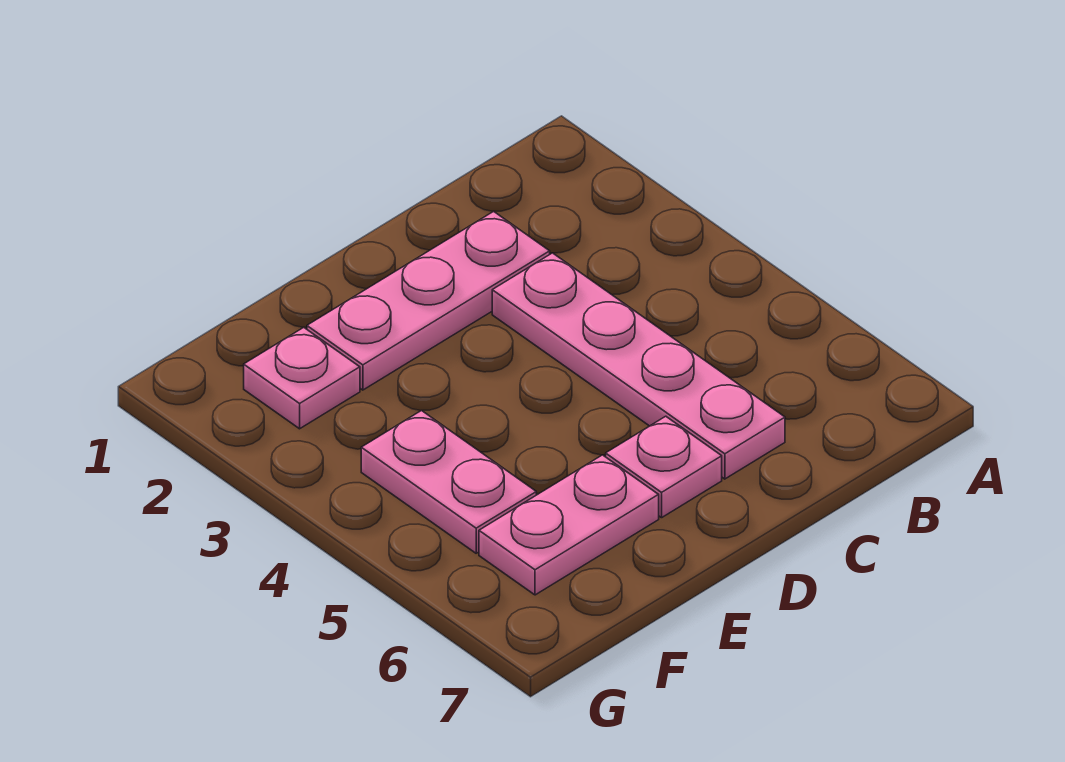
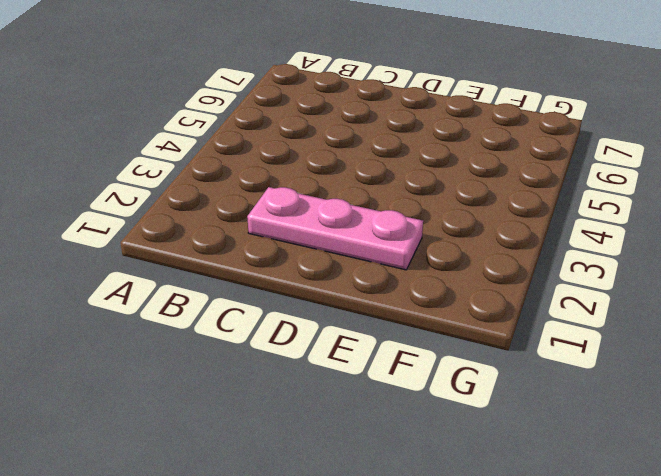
none -> pink 1x4 plate [492,253,785,479]
none -> pink 1x1 plate [606,416,722,518]

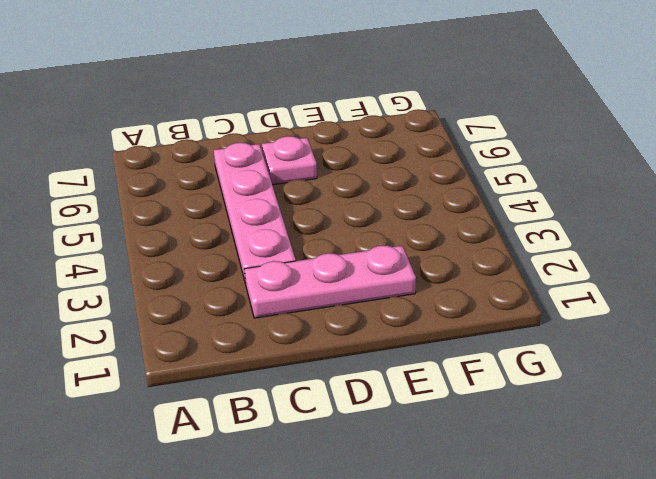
none -> pink 1x2 plate [479,455,659,595]
none -> pink 1x1 plate [244,327,360,429]

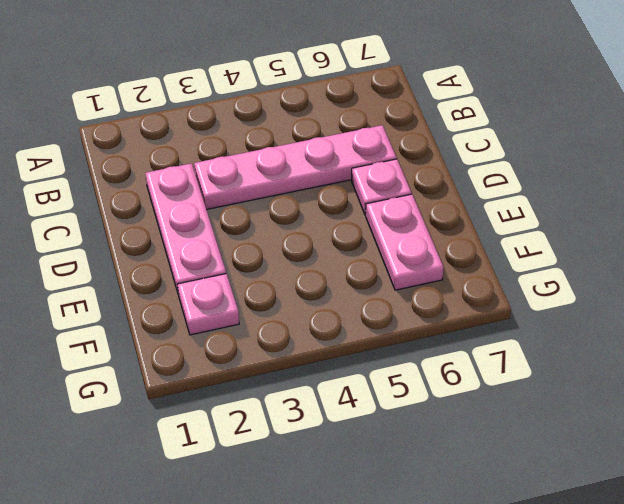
none -> pink 1x2 plate [361,411,536,553]

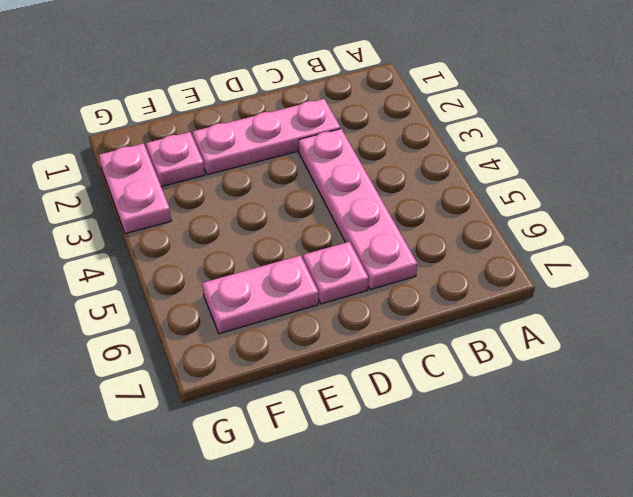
pink 1x2 plate [99,144,171,234] -> pink 1x2 plate moved to [361,411,536,553]

